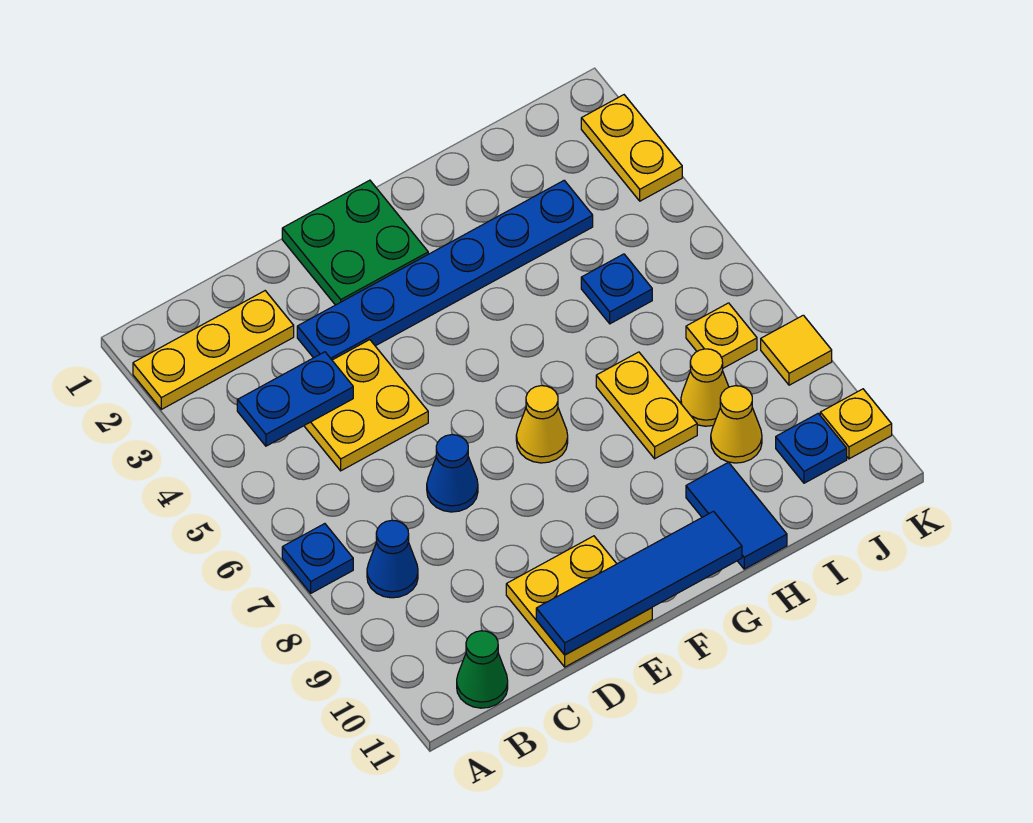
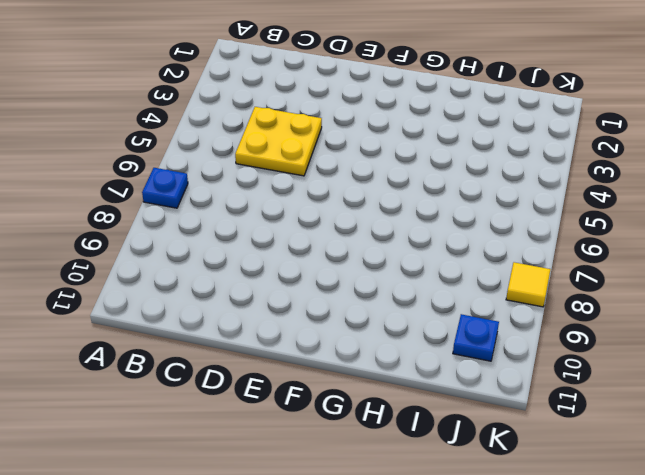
none -> yellow 1x3 plate [133,291,294,409]
none -> blue 1x1 cone [367,520,418,598]
none -> green 1x1 cone [457,631,508,708]

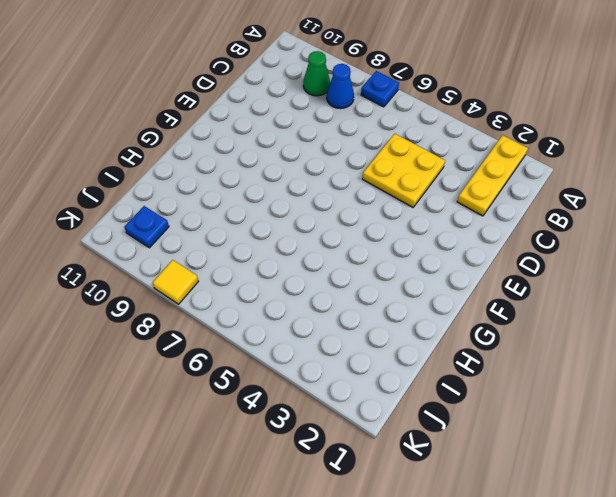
green 1x1 cone [303,51,330,96] -> green 1x1 cone moved to [457,631,508,708]
none -> blue 1x6 plate [297,180,593,360]
none -> blue 1x1 cone [427,435,478,512]
none -> yellow 2x2 plate [506,536,652,667]

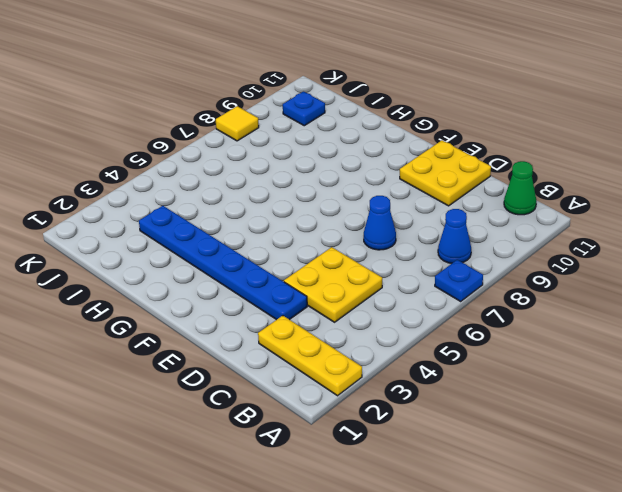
none -> green 2x2 plate [282,180,428,305]
none -> yellow 1x1 cone [516,386,568,463]
none -> yellow 1x2 plate [596,352,697,459]

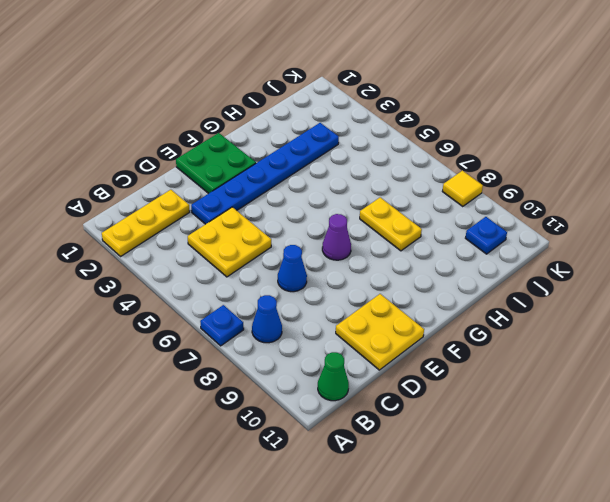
purple 1x1 cone [322,214,351,260] -> yellow 1x1 cone [516,386,568,463]
none -> blue 1x2 tile [686,462,787,569]
none -> blue 1x1 plate [581,254,652,324]
none -> yellow 1x1 cone [681,349,729,426]

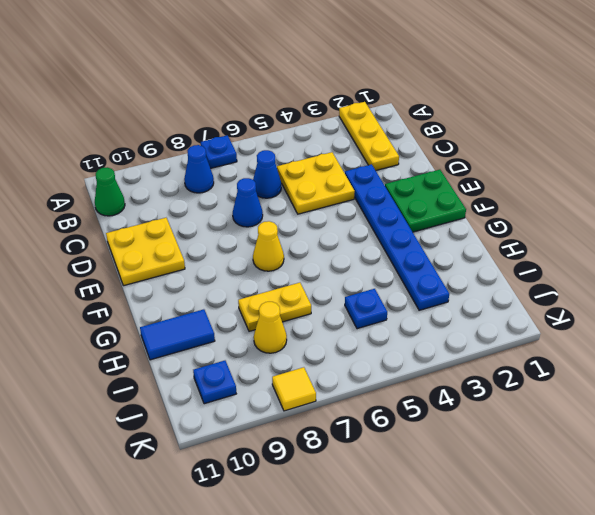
blue 1x1 cone [253,150,281,198] -> none
none -> yellow 1x1 cone [711,386,762,463]
none -> yellow 1x1 plate [686,303,757,368]
none -> yellow 1x2 plate [581,95,682,201]

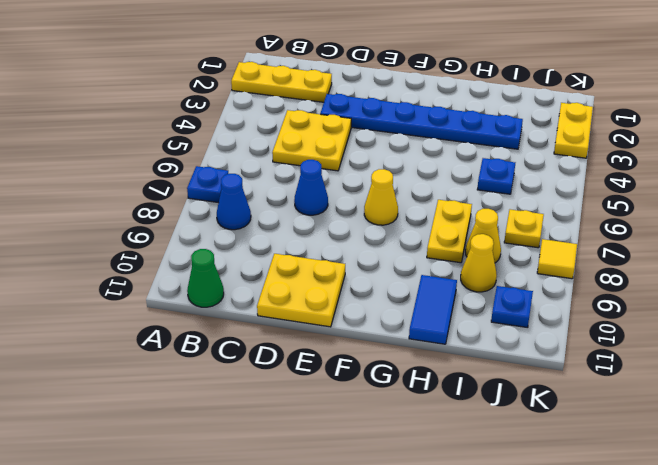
none -> green 2x2 plate [282,180,428,305]
none -> yellow 1x1 plate [820,389,892,459]
none -> blue 1x2 plate [237,352,353,446]

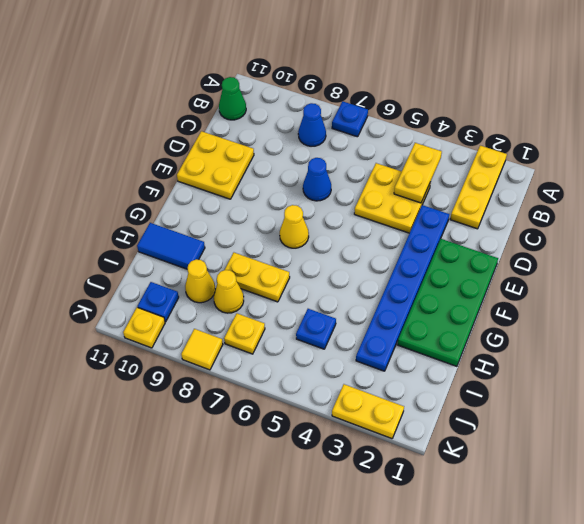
yellow 1x2 plate [394,143,442,203] -> blue 1x2 plate [237,352,353,446]
green 2x4 plate [398,239,498,366] -> green 2x2 plate [282,180,428,305]
none -> blue 1x4 tile [536,511,742,655]

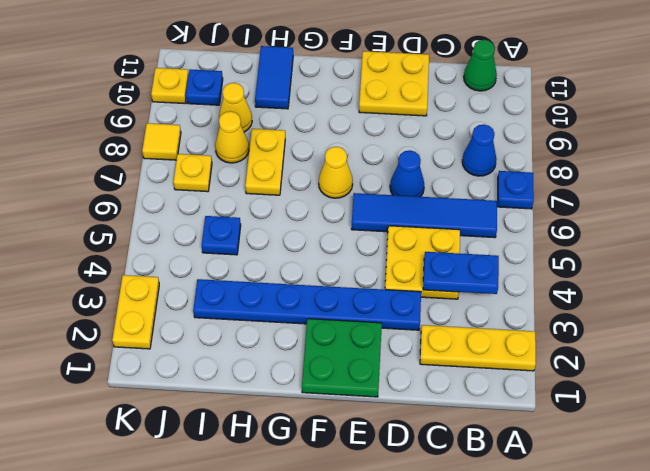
blue 1x4 tile [351,193,497,238] -> blue 1x4 tile moved to [536,511,742,655]

